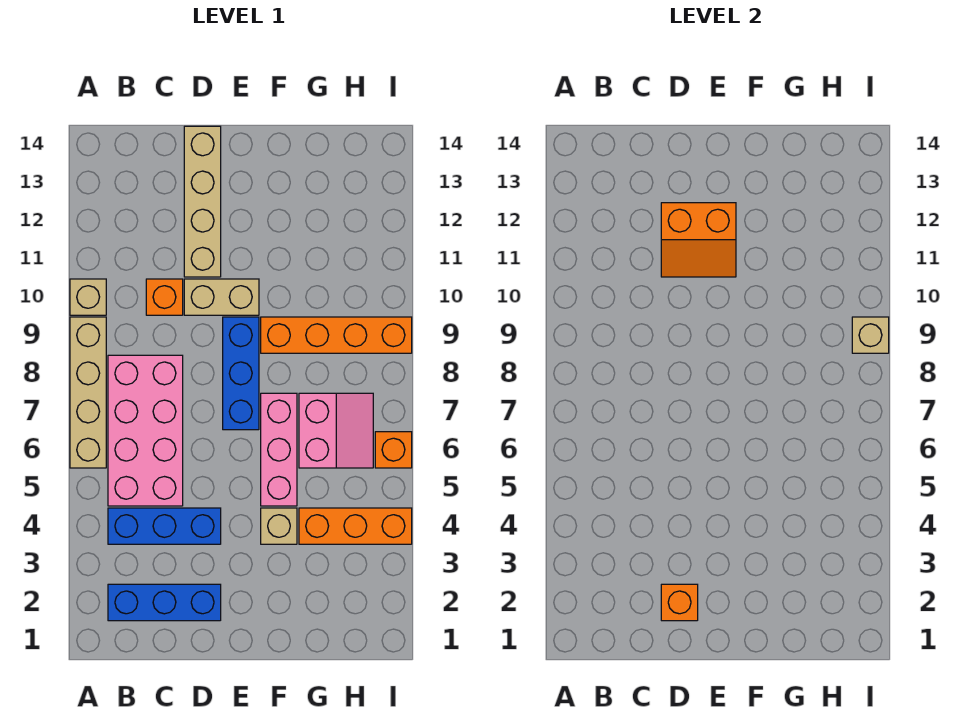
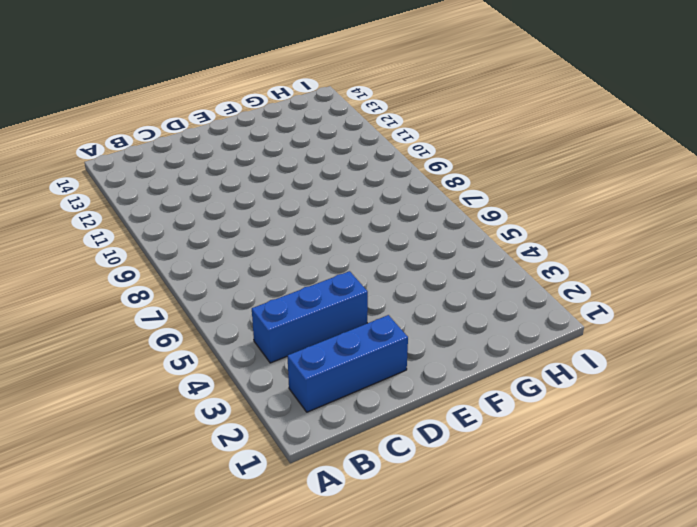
none -> tan 1x4 brick [70,317,106,468]
none -> tan 1x1 brick [70,279,106,315]
none -> pink 2x4 brick [108,355,183,506]

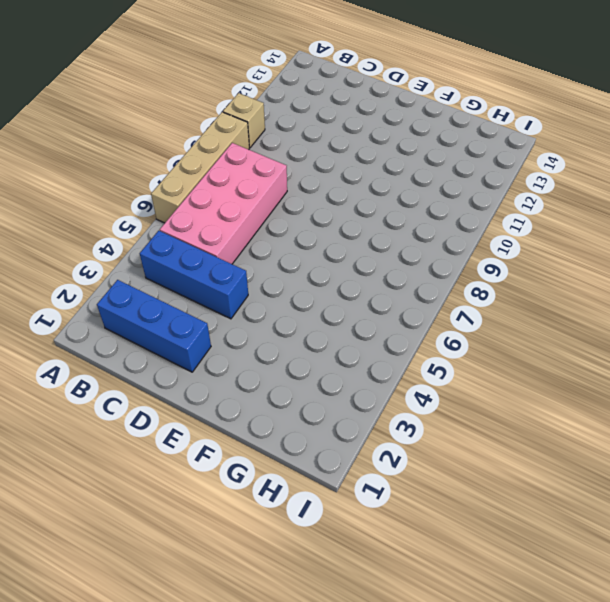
none -> orange 1x1 brick [146,279,183,315]
none -> tan 1x2 brick [184,279,259,315]
none -> tan 1x4 brick [184,126,221,277]

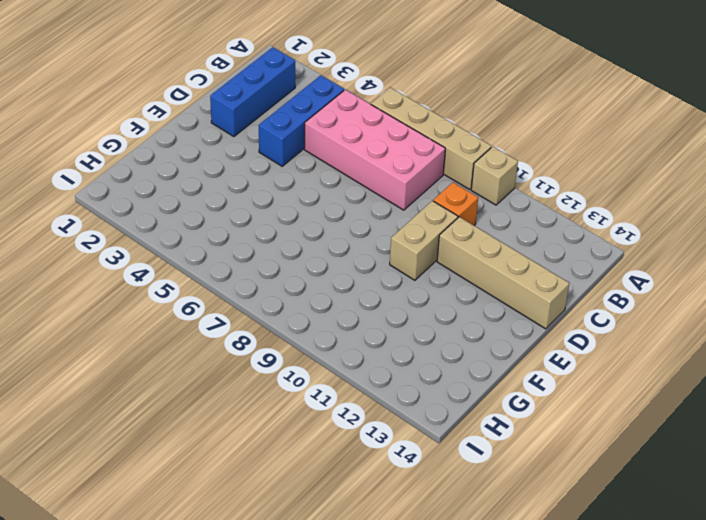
none -> blue 1x3 brick [223,317,259,430]
none -> tan 1x1 brick [261,508,297,544]
none -> pink 1x3 brick [261,393,297,506]

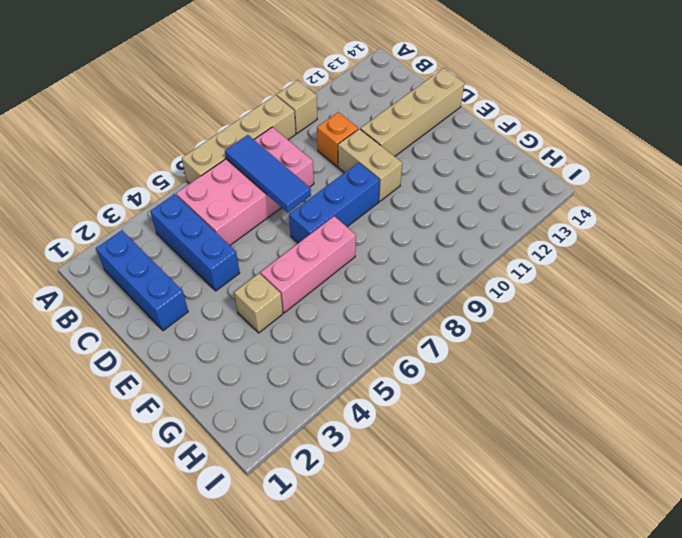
blue 1x3 tile [225,135,311,213] -> none
none -> orange 1x4 brick [261,317,412,353]
none -> orange 1x3 brick [299,508,412,544]
none -> pink 2x2 slope [299,393,373,468]

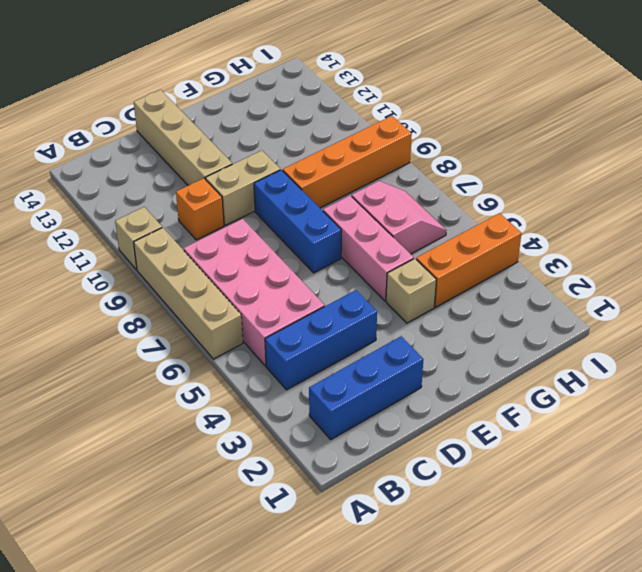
none -> orange 1x1 brick [375,432,412,468]
none -> orange 1x1 brick [661,584,698,621]
none -> orange 2x2 slope [661,203,736,277]

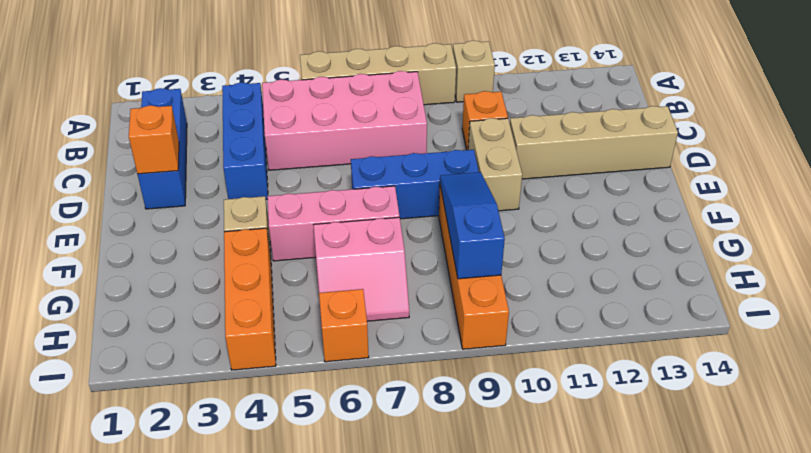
blue 1x3 slope [440,172,505,279] -> none
none -> orange 2x2 slope [661,203,736,277]
none -> tan 1x1 brick [852,317,889,353]

